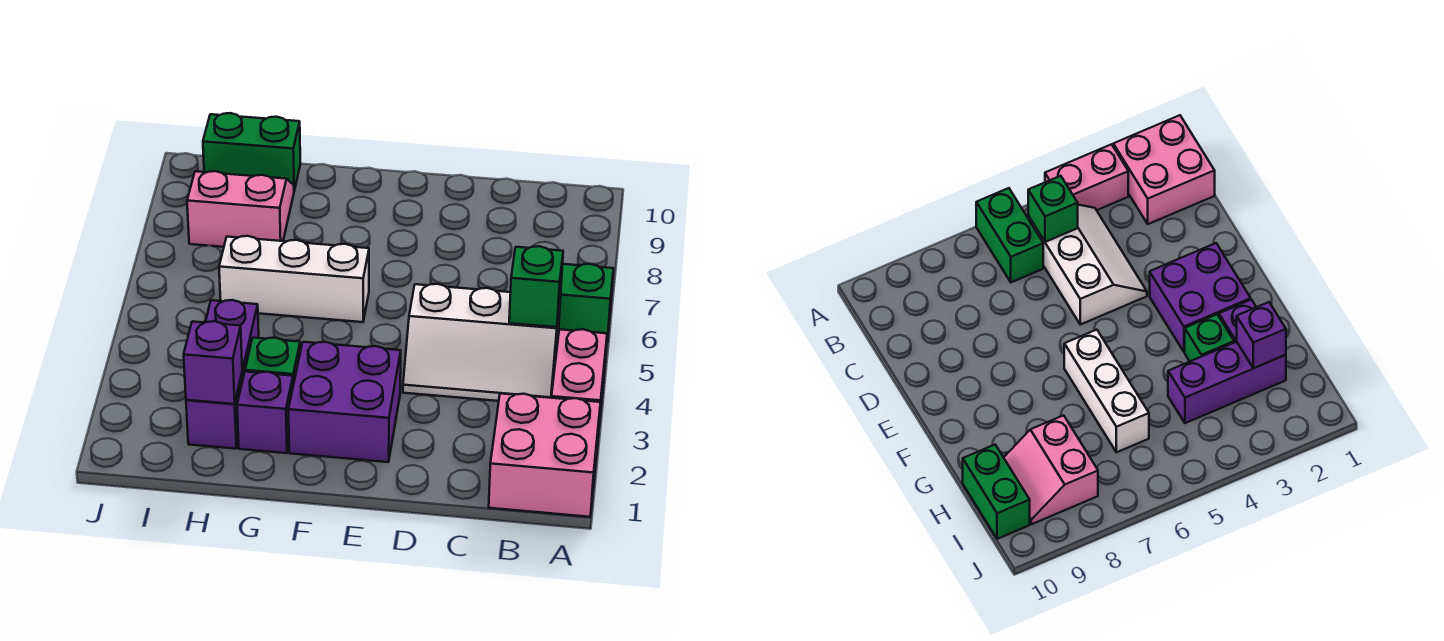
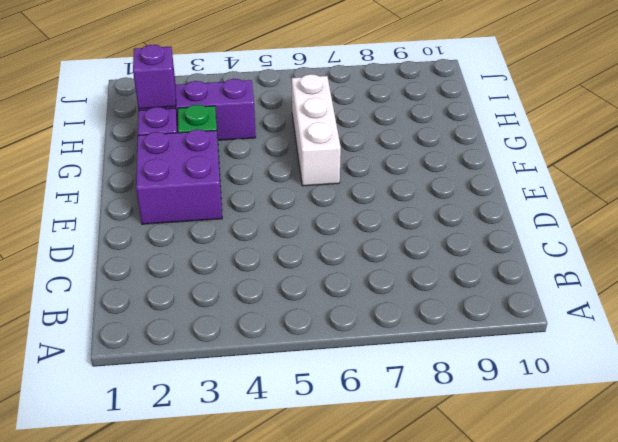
none -> pink 2x2 brick [489,394,601,517]
none -> pink 1x2 brick [551,329,607,434]
none -> green 1x2 brick [558,264,614,341]

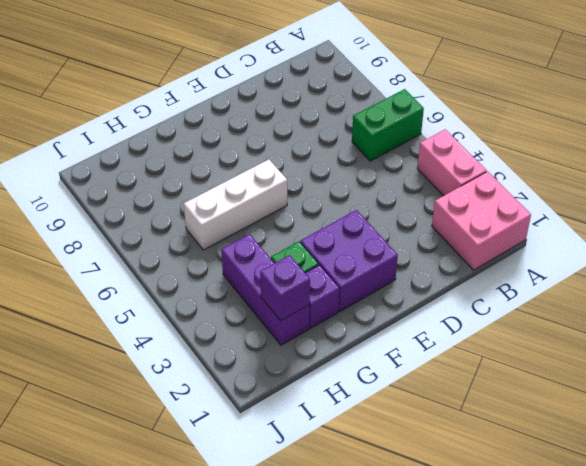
none -> white 2x3 slope [403,284,560,401]
none -> pink 2x2 slope [187,171,294,247]
none -> green 1x2 brick [203,113,300,191]

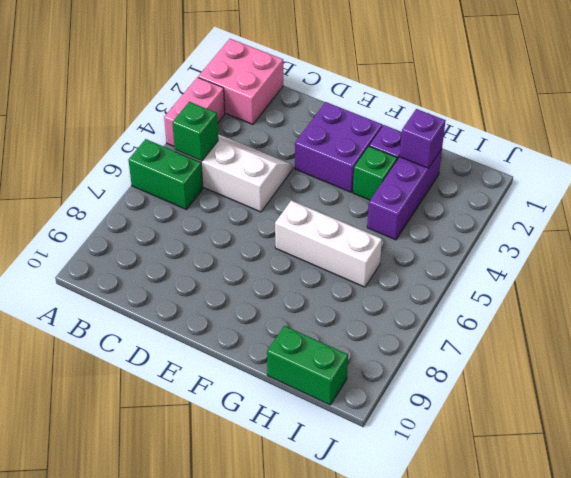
none -> pink 2x2 slope [187,171,294,247]

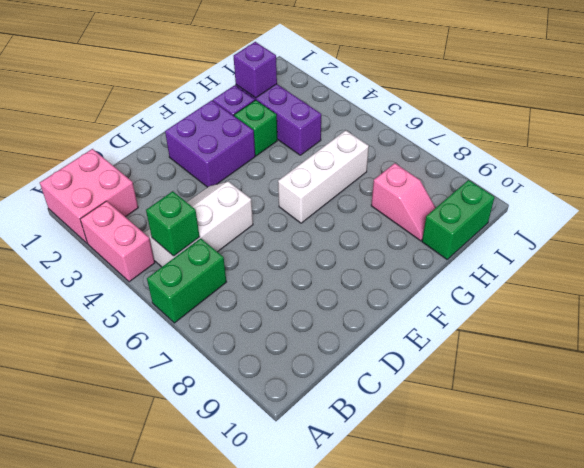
pink 1x2 slope [371,163,436,241] -> pink 2x2 slope [187,171,294,247]

